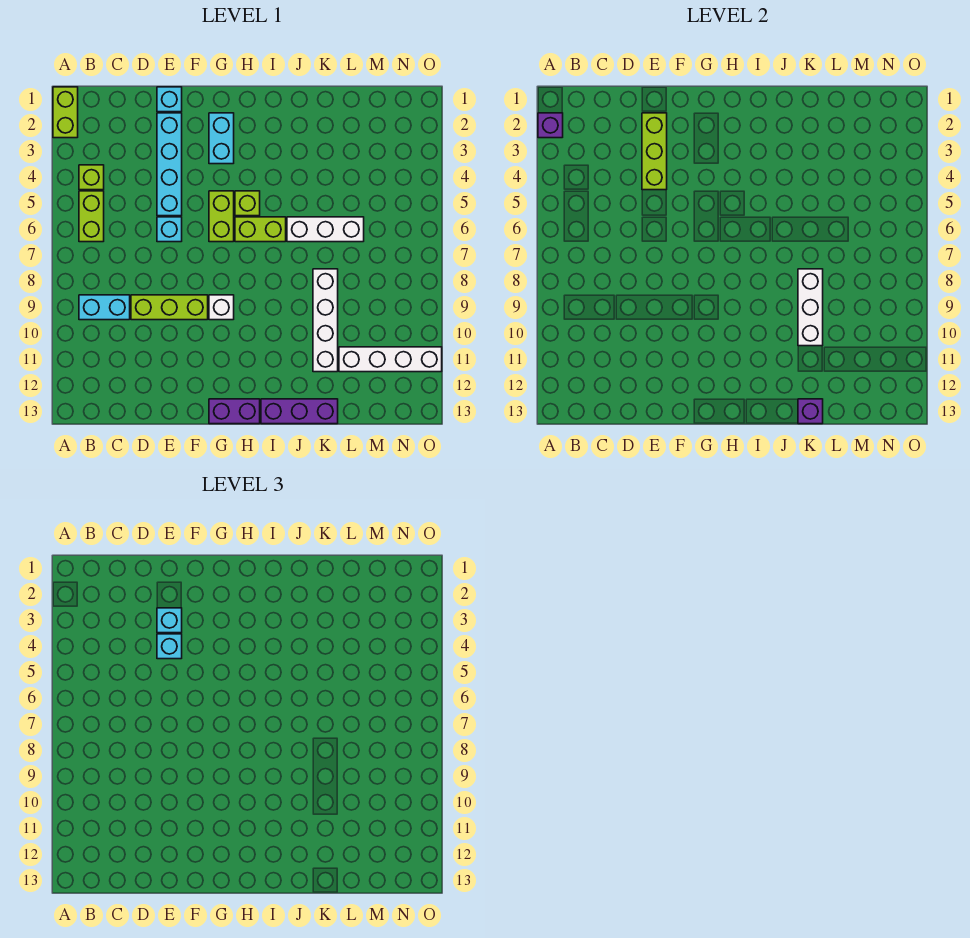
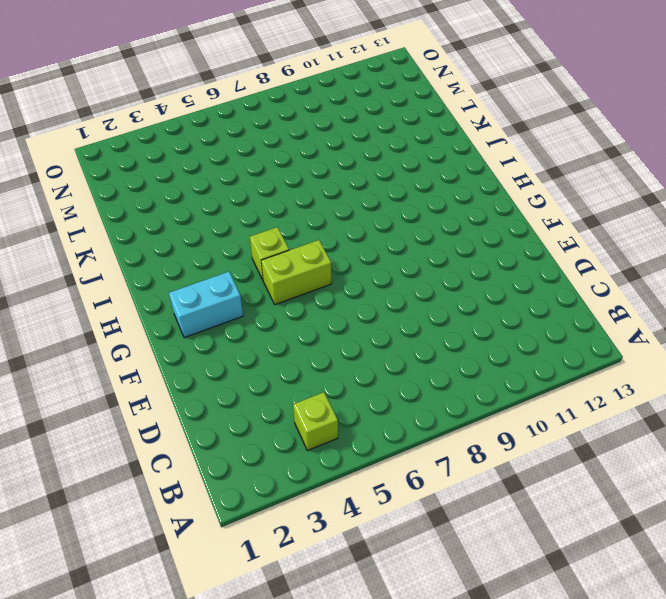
none -> lime 1x2 brick [53,87,78,138]
none -> lime 1x2 brick [79,191,104,242]
none -> cyan 1x2 brick [79,295,130,320]

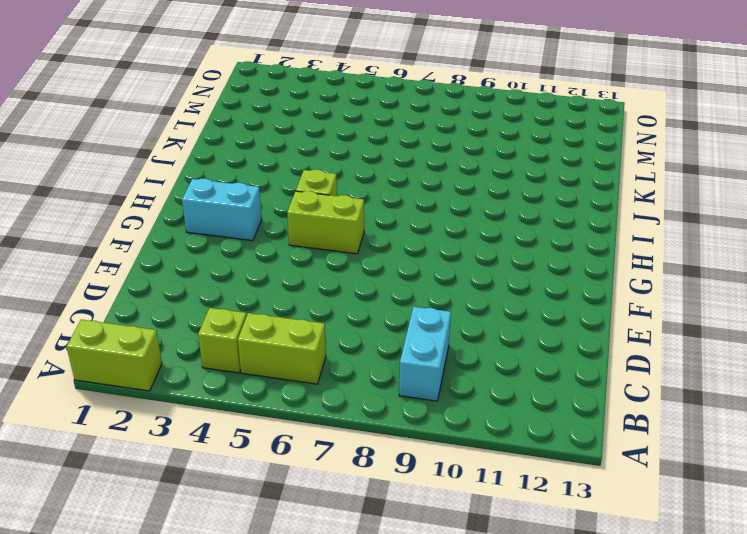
none -> lime 1x3 brick [131,295,208,320]
none -> cyan 1x1 brick [157,87,182,112]
none -> cyan 1x4 brick [157,113,182,216]

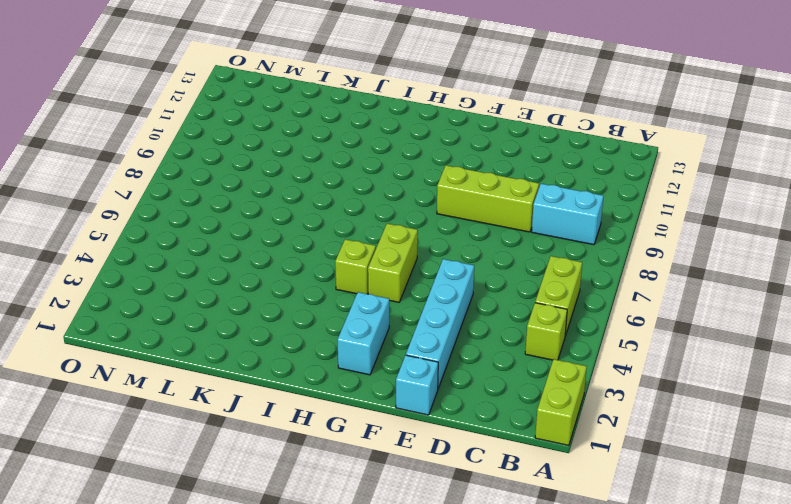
none -> cyan 1x1 brick [157,217,182,242]
none -> white 1x1 brick [209,295,234,320]
none -> purple 1x2 brick [209,399,260,424]

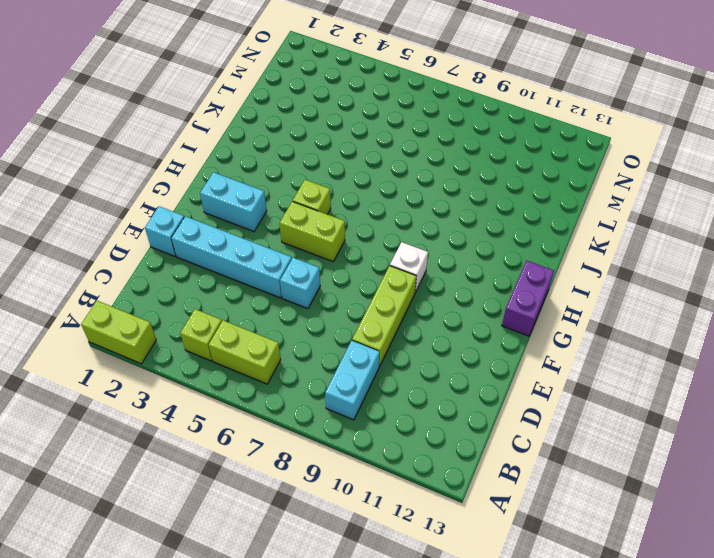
none -> lime 1x2 brick [235,217,286,242]
none -> purple 1x3 brick [261,399,338,424]
none -> white 1x3 brick [287,217,364,242]

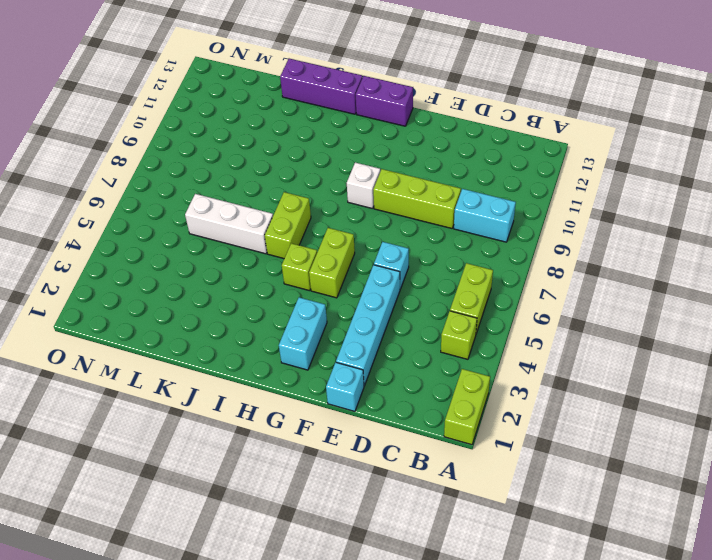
lime 1x2 brick [265,192,311,258] -> lime 1x2 brick turned to [235,217,286,242]
none -> white 1x4 brick [313,269,338,372]
none -> white 1x4 brick [339,347,442,372]
none -> purple 1x1 brick [538,113,563,138]

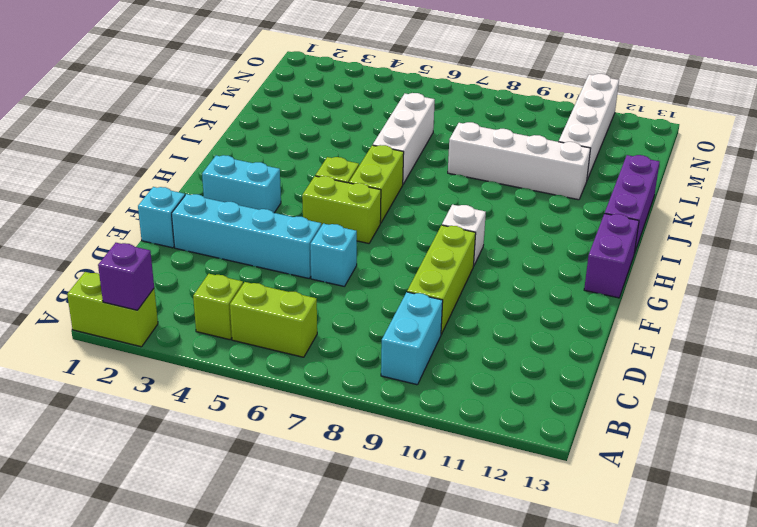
none -> lime 1x3 brick [642,113,667,190]
none -> white 1x3 brick [798,269,823,346]
none -> purple 1x1 brick [798,399,823,424]

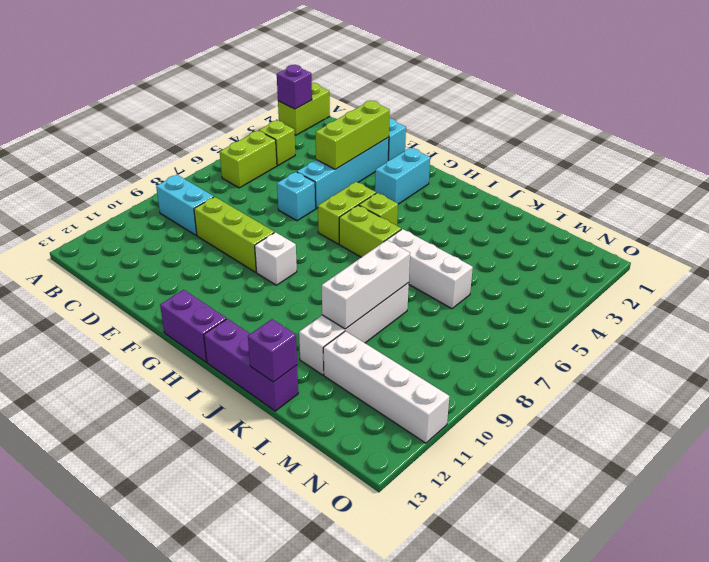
none -> cyan 1x1 brick [157,608,182,633]
none -> cyan 1x1 brick [157,634,182,659]

